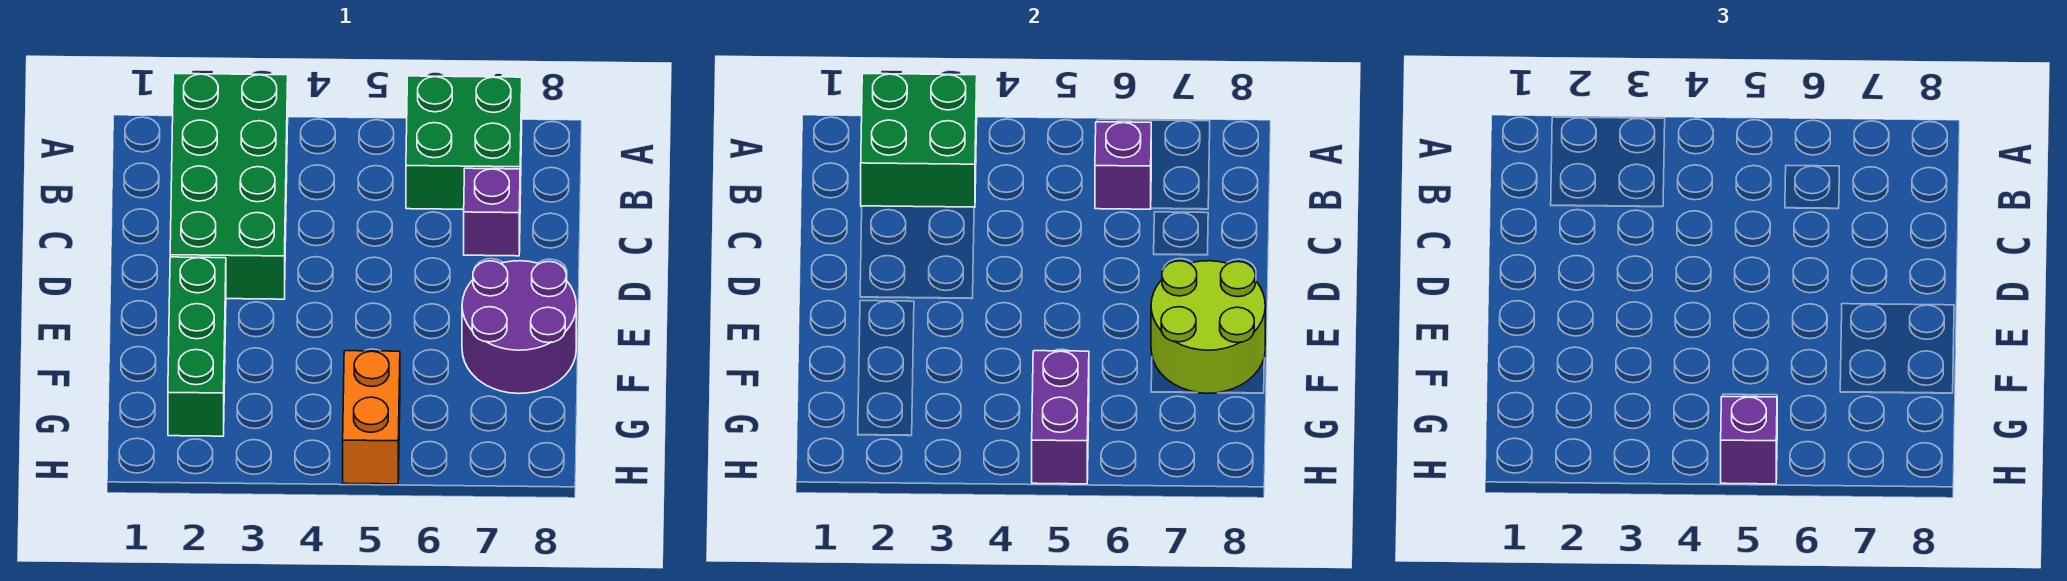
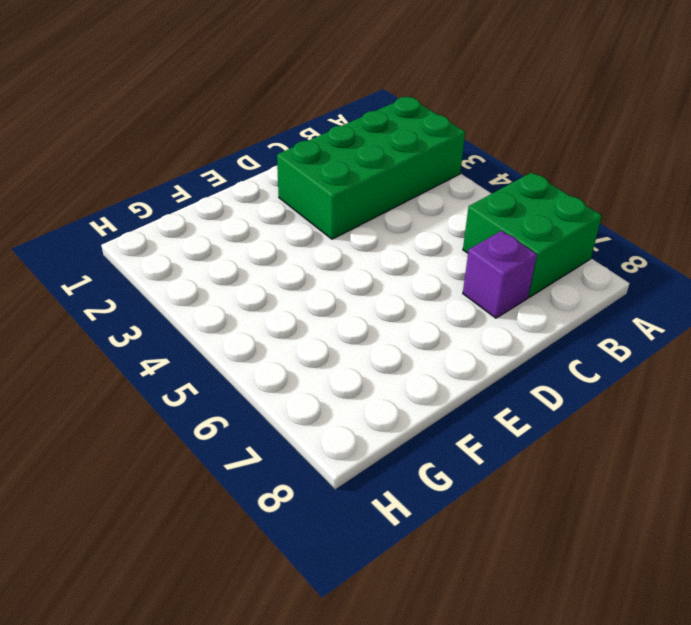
none -> green 1x3 brick [168,257,226,436]
none -> purple 2x2 round brick [462,261,576,394]

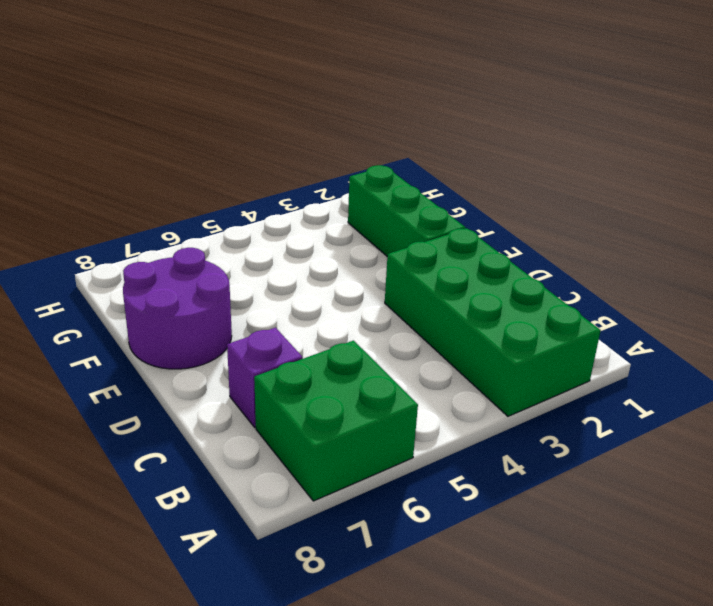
none -> orange 1x2 brick [343,351,400,484]
none -> green 2x2 brick [861,74,977,208]

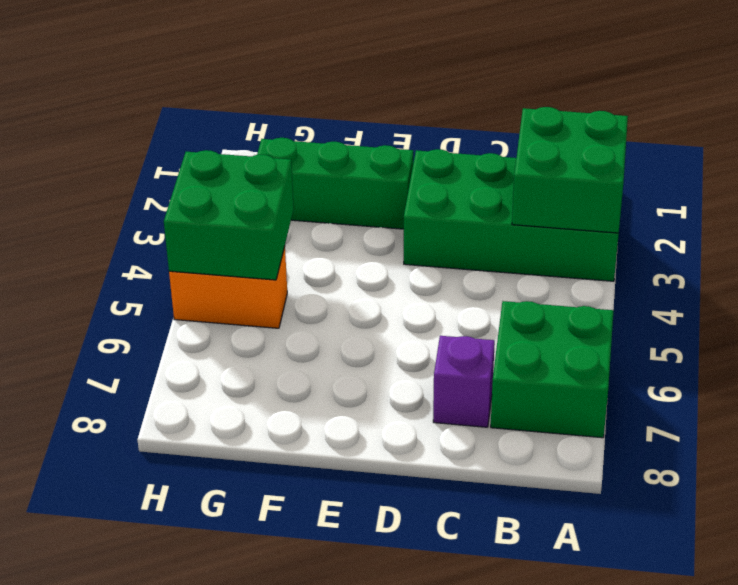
green 2x2 brick [164,150,294,280] -> purple 1x2 brick [1032,351,1089,484]
none -> purple 2x2 round brick [462,261,576,394]
none -> purple 1x1 brick [1095,122,1151,209]

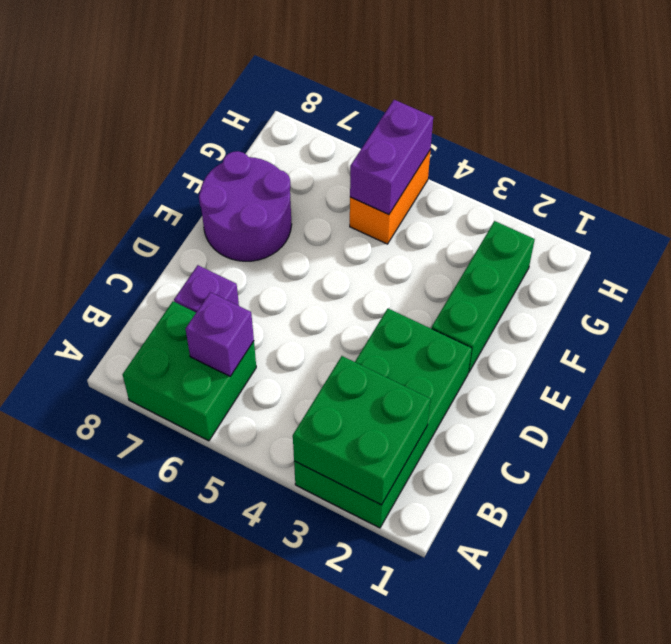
none -> lime 2x2 round brick [1151,261,1265,394]
none -> purple 1x1 brick [1721,397,1777,484]

